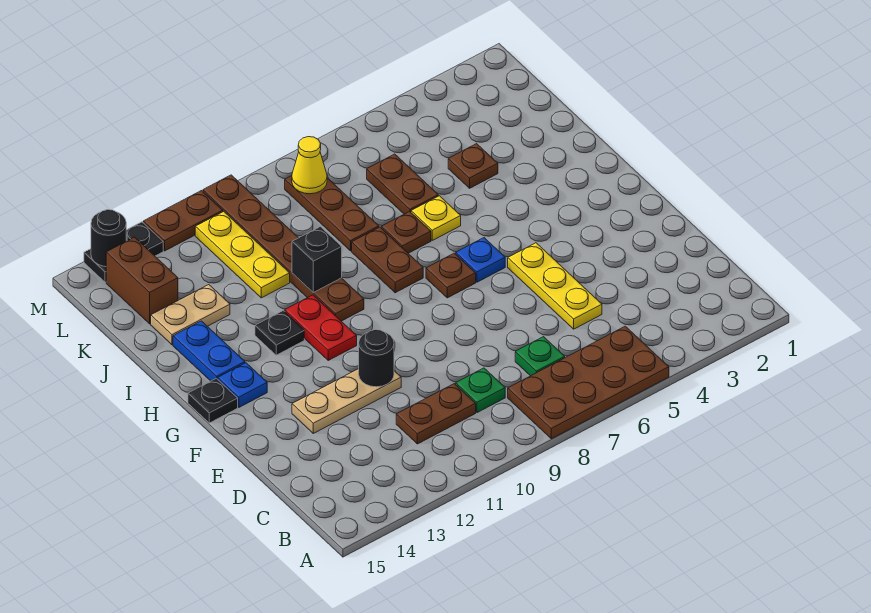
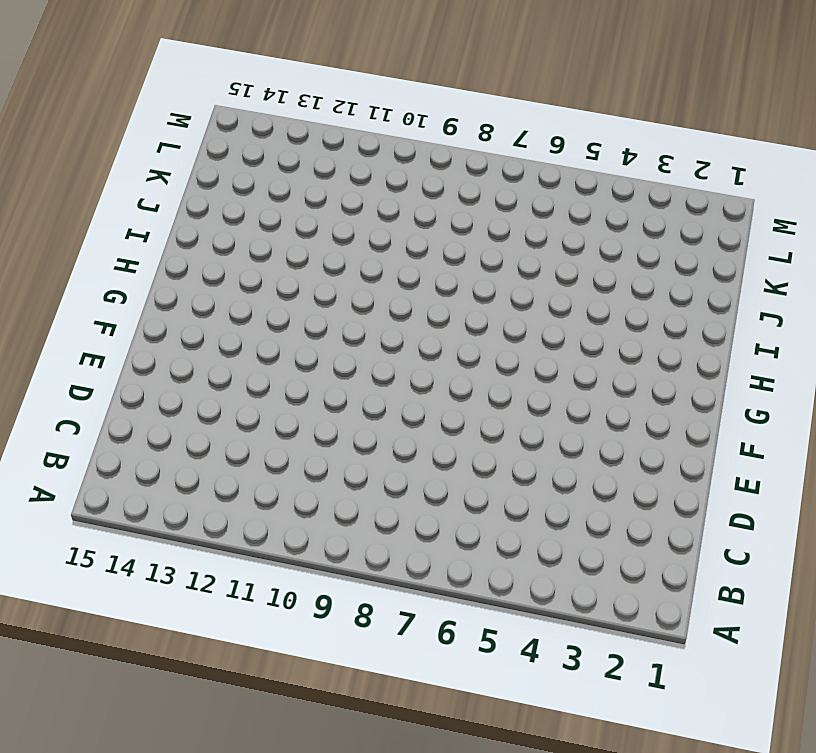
none -> brown 2x4 plate [508,326,669,439]
none -> green 1x1 plate [515,337,565,376]
none -> green 1x1 plate [456,368,505,413]

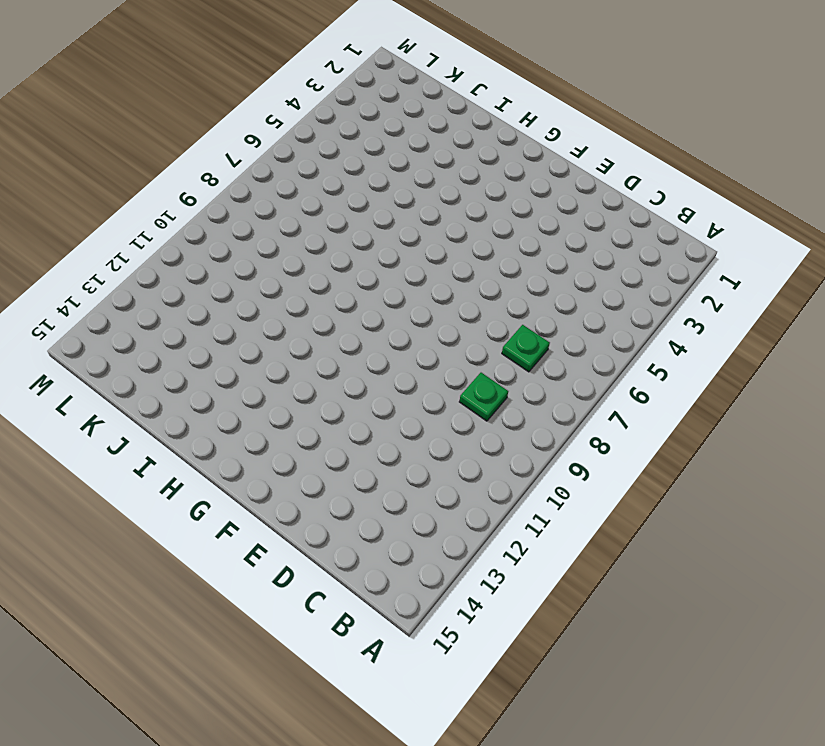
none -> brown 2x4 plate [508,326,669,439]
none -> brown 1x2 plate [396,384,476,444]
none -> yellow 1x3 plate [508,243,602,329]

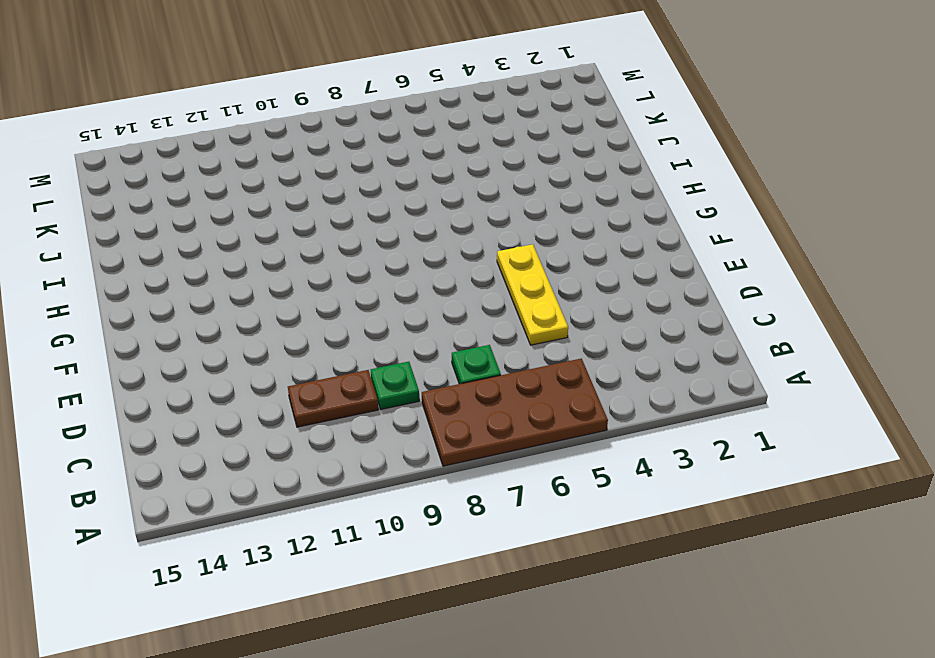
none -> tan 1x3 plate [292,369,401,433]
none -> blue 1x1 plate [456,238,505,282]
none -> brown 1x1 plate [426,253,476,298]

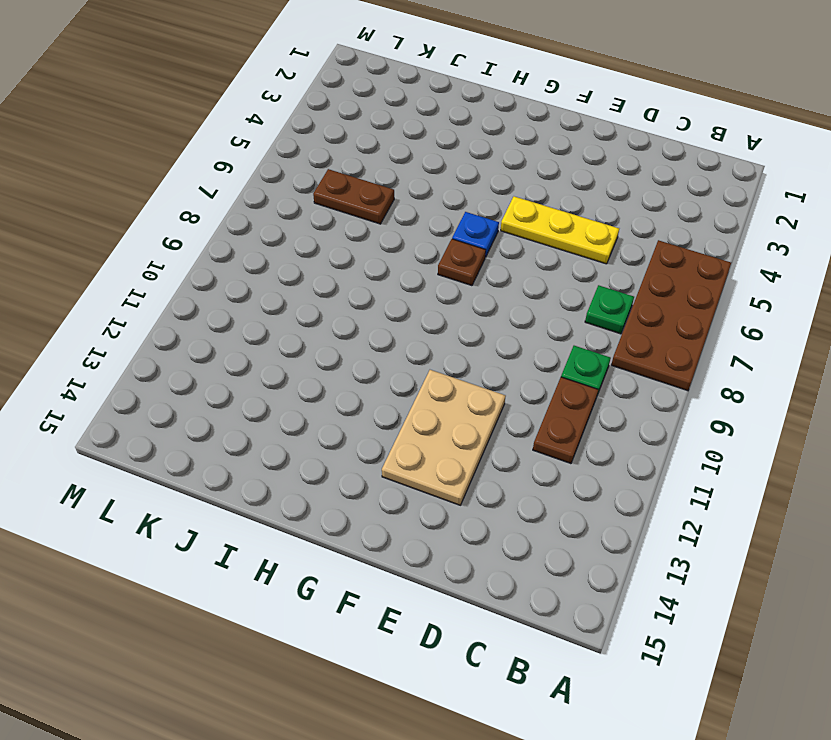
tan 2x3 plate [382,370,505,505] -> tan 1x3 plate [292,369,401,433]
none -> red 1x2 plate [285,295,357,360]
none -> blue 1x1 plate [218,363,267,407]
none -> black 1x1 plate [188,378,238,423]

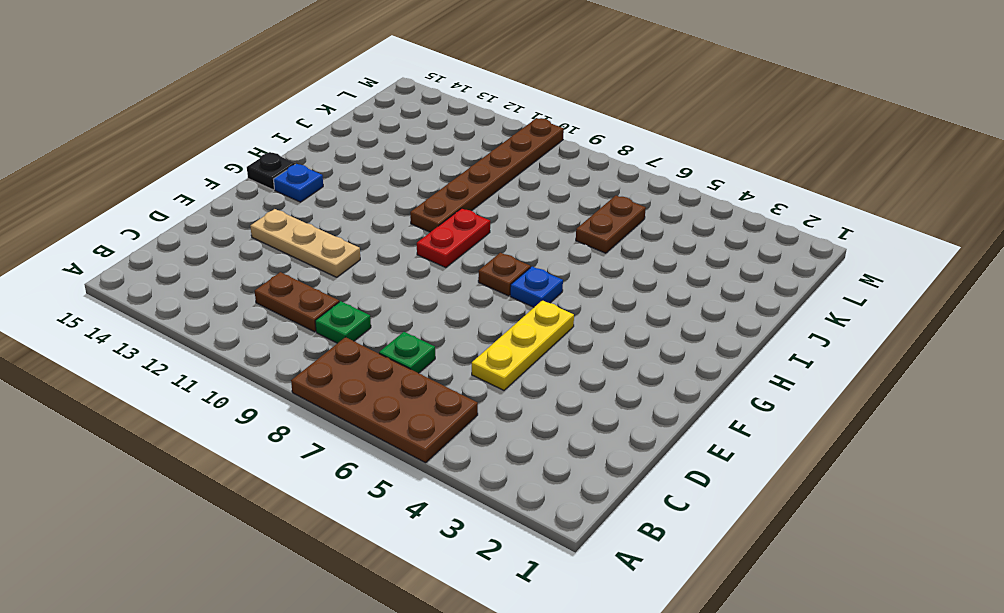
red 1x2 plate [417,208,490,268] -> red 1x2 plate moved to [285,295,357,360]
none -> brown 1x2 plate [352,227,423,293]
none -> black 1x1 plate [255,311,304,355]
none -> blue 1x2 plate [173,321,245,381]

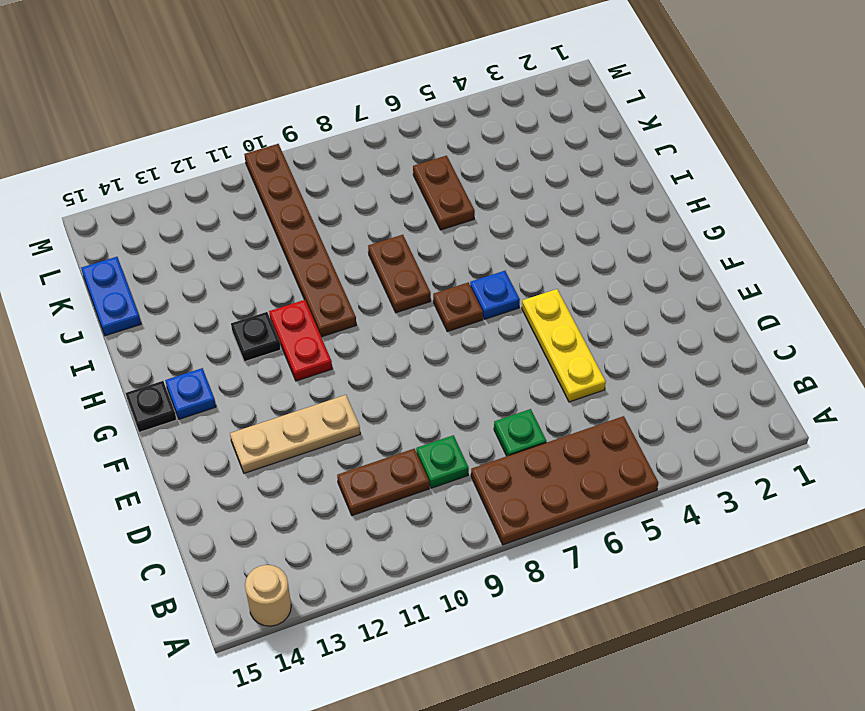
tan 1x1 round brick [245,565,291,626] -> none
blue 1x2 plate [81,257,141,336] -> blue 1x2 plate moved to [173,321,245,381]
none -> yellow 1x1 plate [411,196,461,240]
none -> brown 1x1 plate [381,211,431,253]
none -> brown 1x1 plate [448,144,498,188]

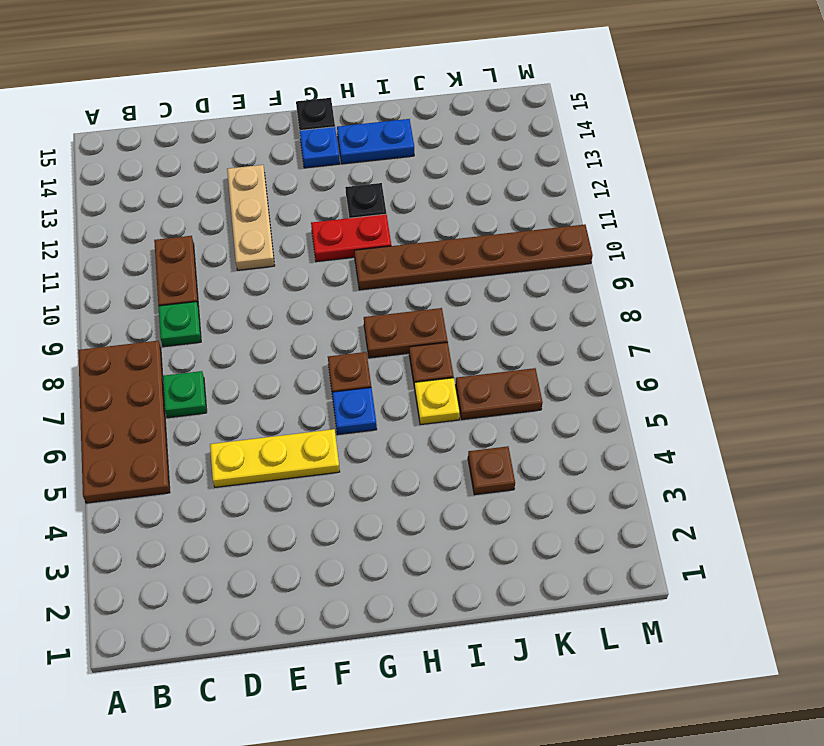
none -> brown 1x3 plate [285,176,379,251]
none -> yellow 1x3 plate [195,211,290,298]
none -> tan 1x2 plate [151,285,230,345]

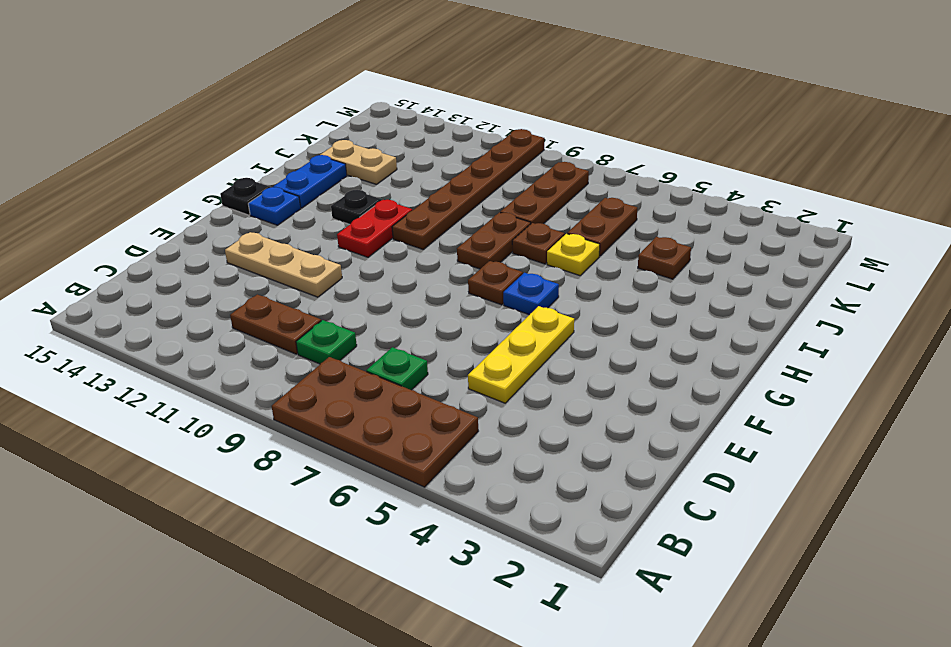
none -> yellow 1x3 plate [195,211,290,298]
none -> brown 1x2 brick [106,237,178,324]
none -> brown 1x2 plate [143,191,223,251]

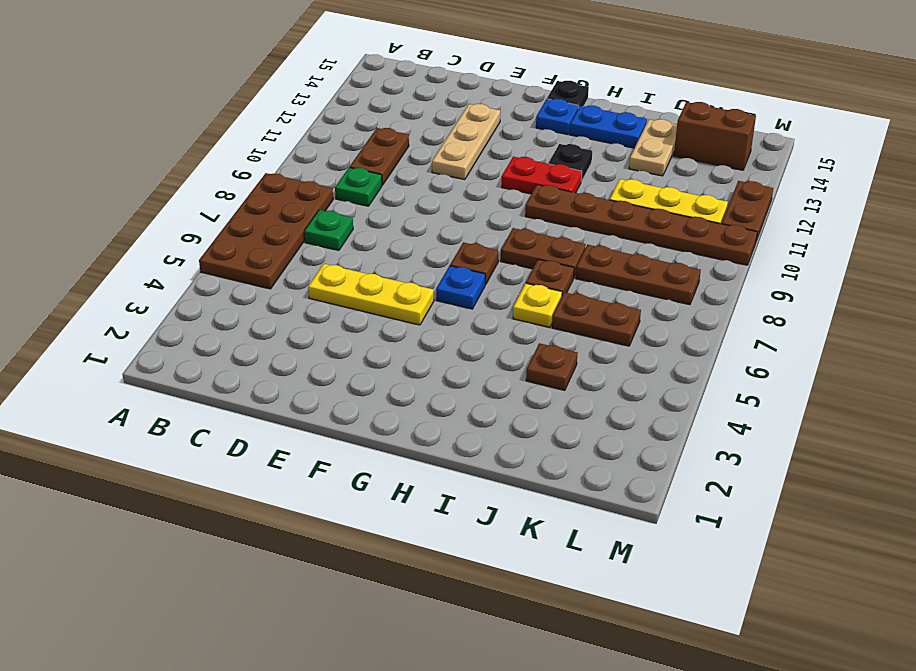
none -> black 1x2 plate [84,222,163,282]
none -> black 1x1 round brick [359,330,394,387]
none -> black 1x1 brick [292,227,342,292]

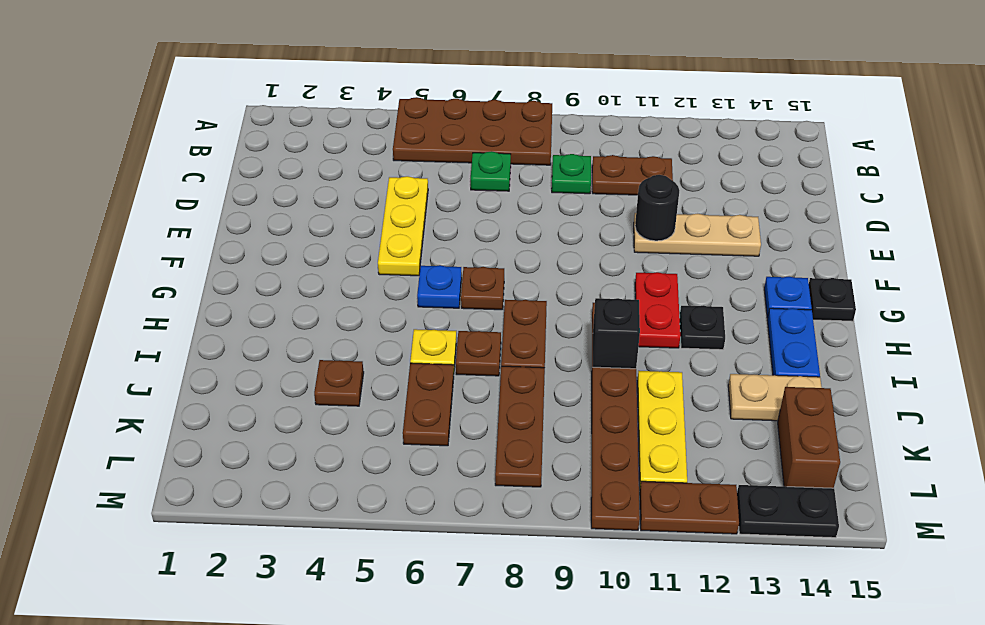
none -> yellow 1x1 cone [292,137,327,194]
none -> black 1x1 round brick [91,210,126,267]

